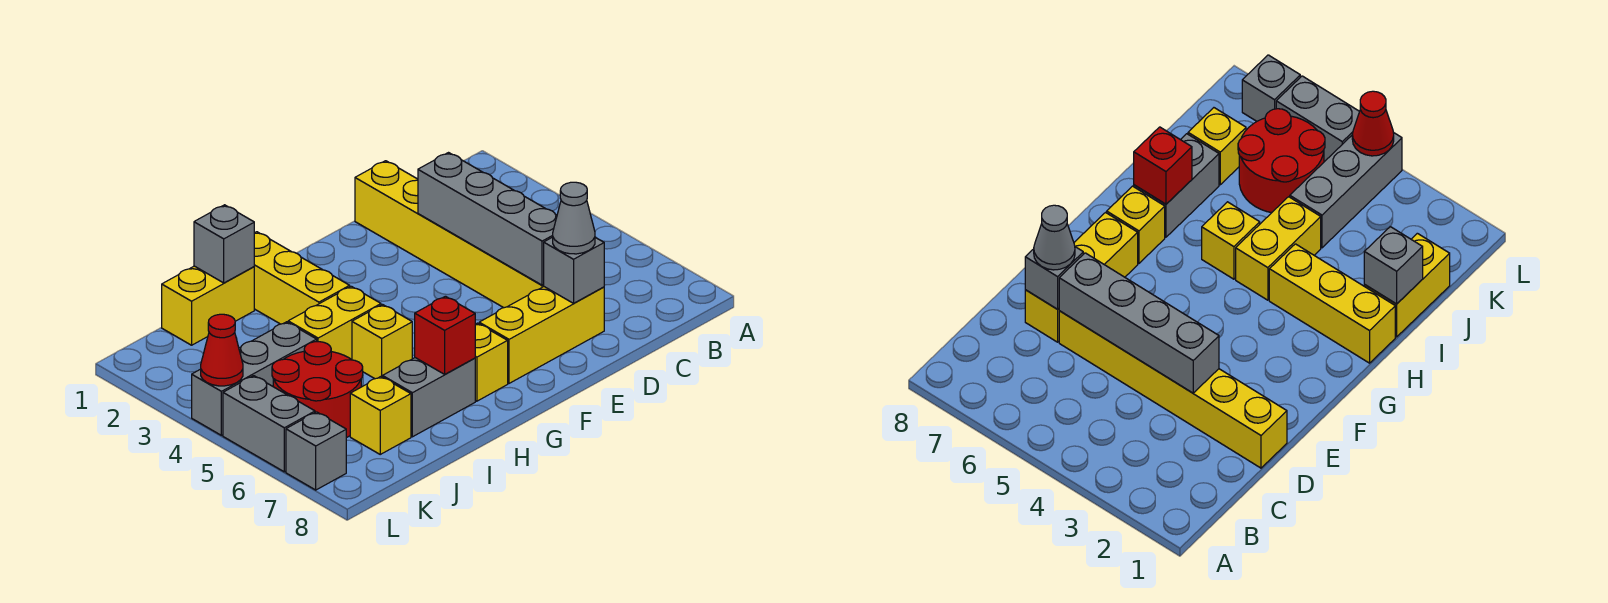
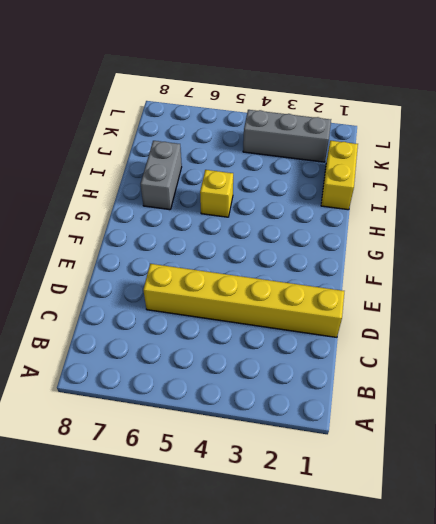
grey 1x3 brick [243,110,331,162] -> grey 1x3 brick turned to [192,322,317,435]
none -> yellow 1x3 brick [479,287,604,383]
none -> yellow 1x1 brick [475,323,508,401]
none -> yellow 1x3 brick [254,232,350,324]

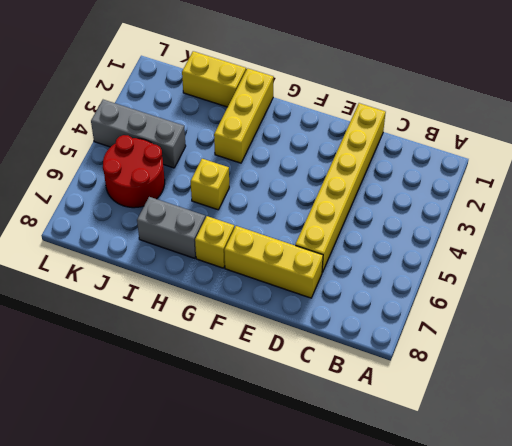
none -> yellow 1x2 brick [288,286,381,360]
none -> yellow 1x1 brick [350,377,411,454]
none -> grey 1x2 brick [223,376,315,472]

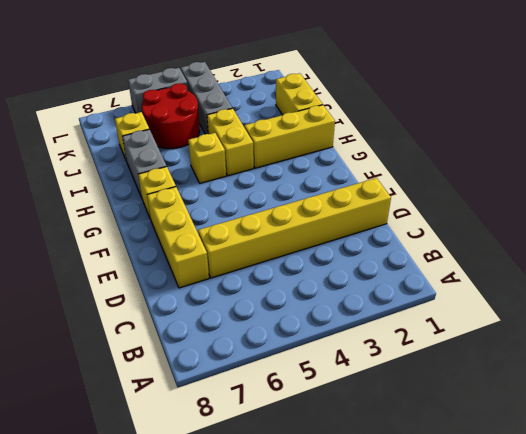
none -> grey 1x1 brick [286,412,346,490]
none -> grey 1x4 brick [418,153,557,285]
none -> grey 1x1 brick [544,237,604,303]

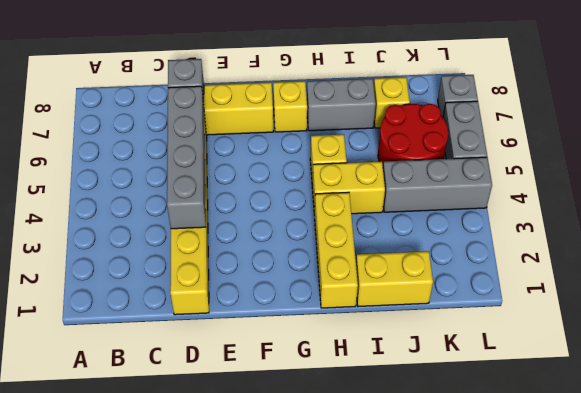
none -> red 1x1 brick [415,296,475,374]
none -> grey 1x1 brick [194,205,254,283]
none -> red 1x1 cone [201,314,243,386]

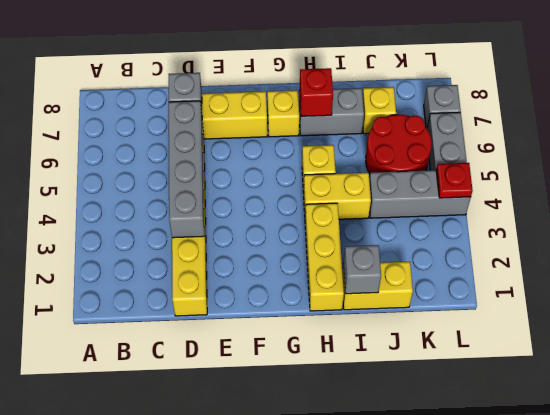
red 1x1 plate [436,163,473,198] -> red 1x1 cone [201,314,243,386]
none -> grey 1x1 cone [553,182,595,254]

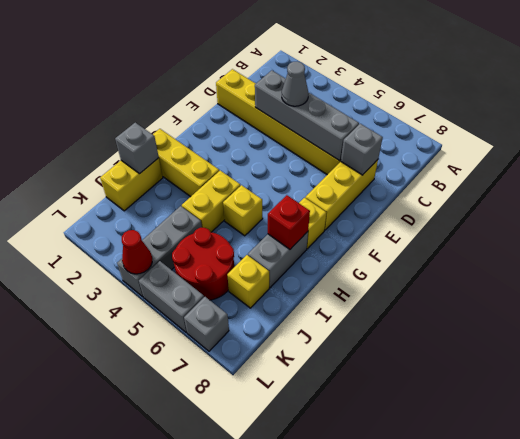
grey 1x1 cone [282,61,308,106] -> grey 1x1 cone moved to [553,182,595,254]

